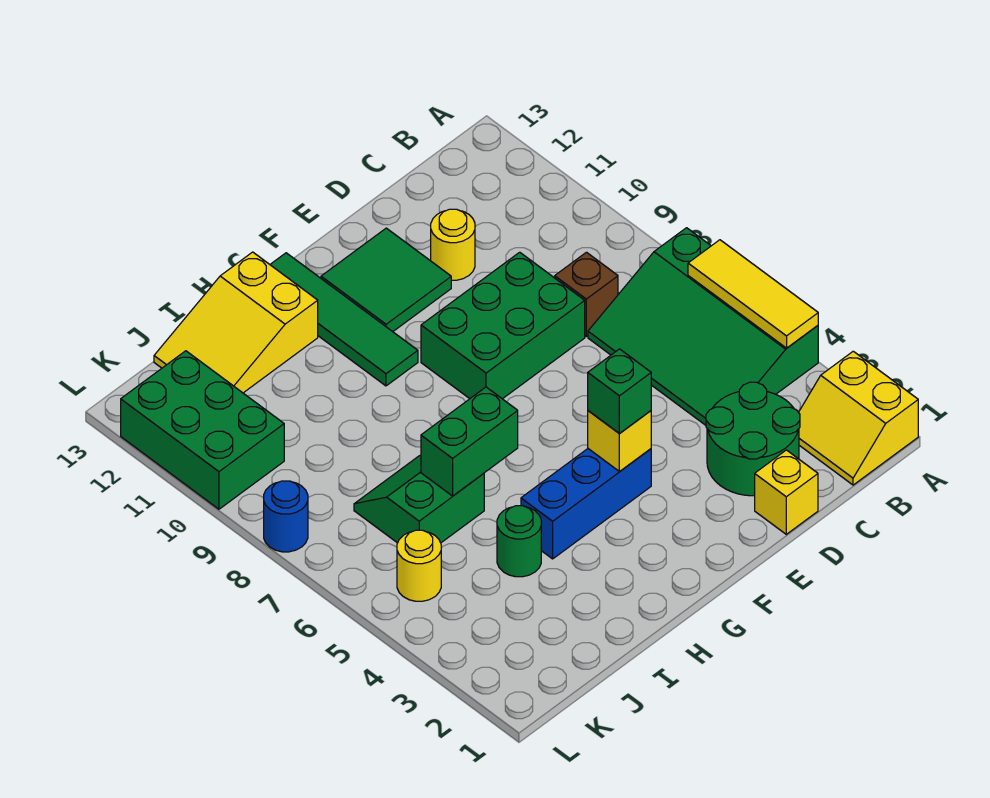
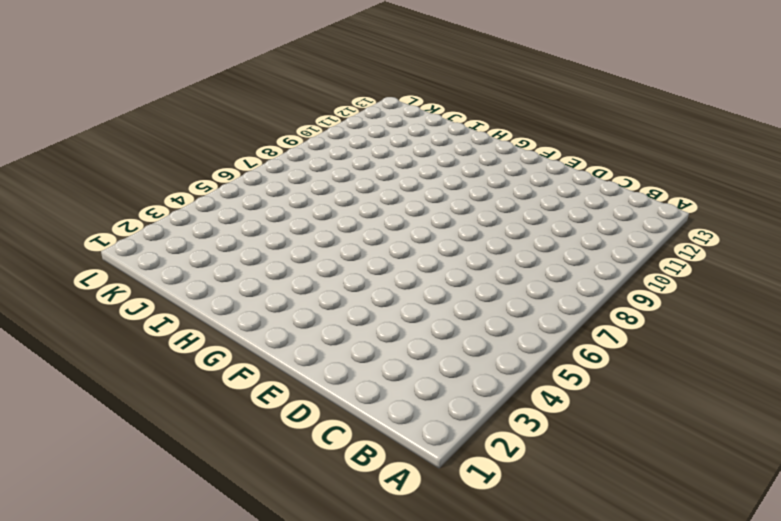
none -> yellow 2x2 slope [799,351,918,485]
none -> green 3x4 slope [588,228,818,425]
none -> green 2x2 round brick [706,382,800,496]

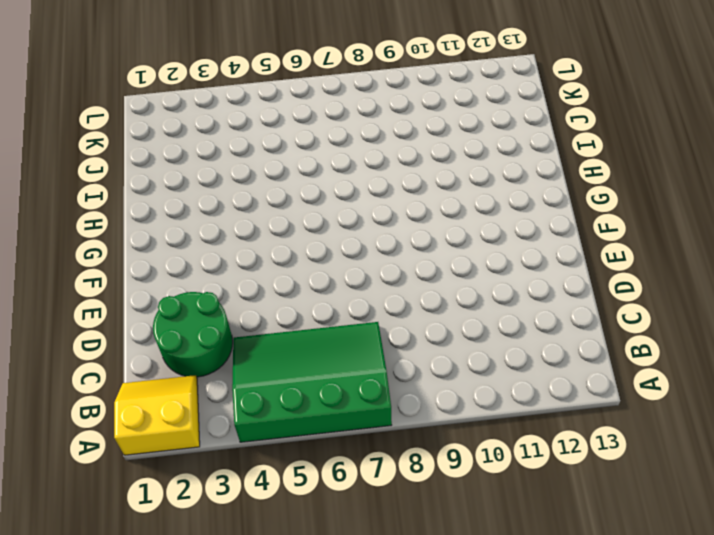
none -> brown 1x1 brick [555,252,618,337]
none -> yellow 1x1 brick [755,450,818,534]
none -> green 2x3 brick [421,252,585,399]

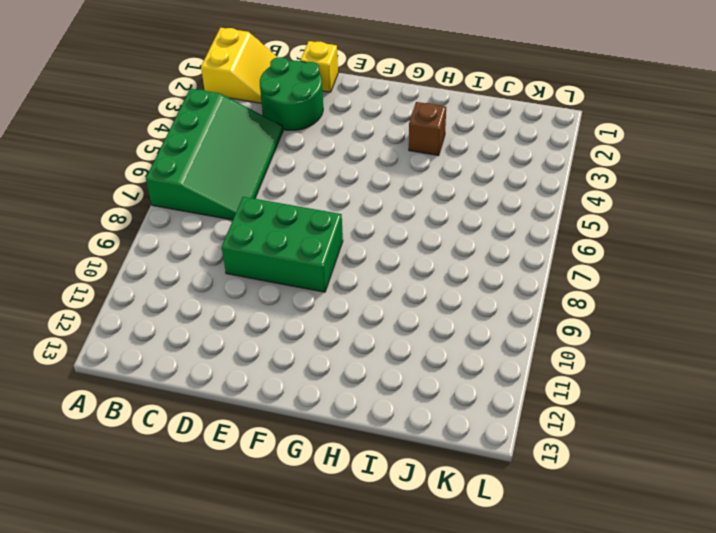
brown 1x1 brick [409,102,446,156] -> brown 1x1 brick moved to [555,252,618,337]
none -> yellow 1x1 round brick [431,209,475,280]
none -> green 2x2 tile [321,228,451,332]
none -> blue 1x3 brick [521,449,651,559]

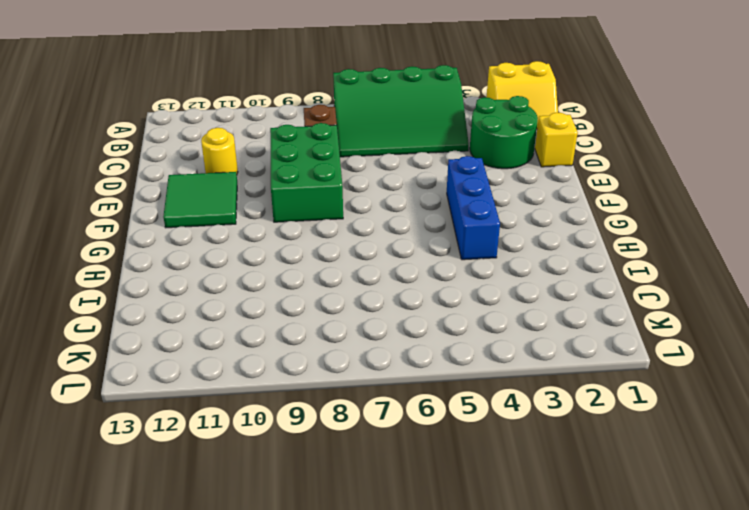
none -> green 1x4 tile [270,253,418,386]
none -> yellow 2x3 slope [154,252,318,393]
none -> green 1x1 round brick [497,506,541,577]

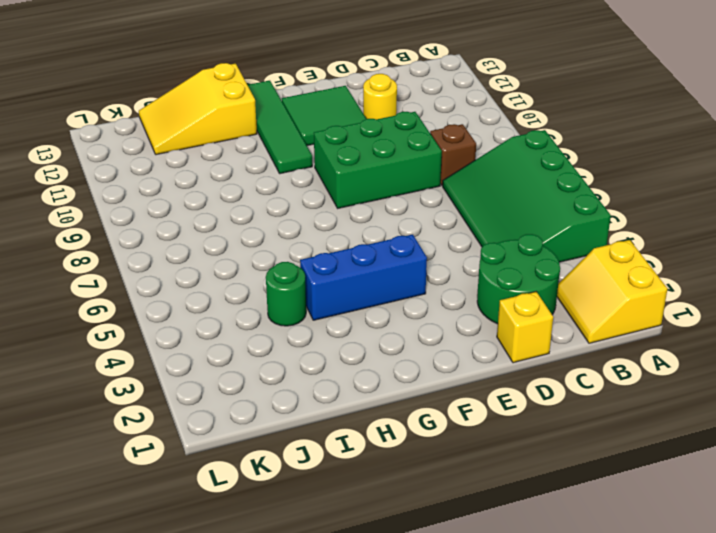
none -> green 2x2 slope [354,455,484,543]
none -> yellow 1x1 round brick [397,530,441,601]
none -> green 2x3 brick [121,351,284,509]

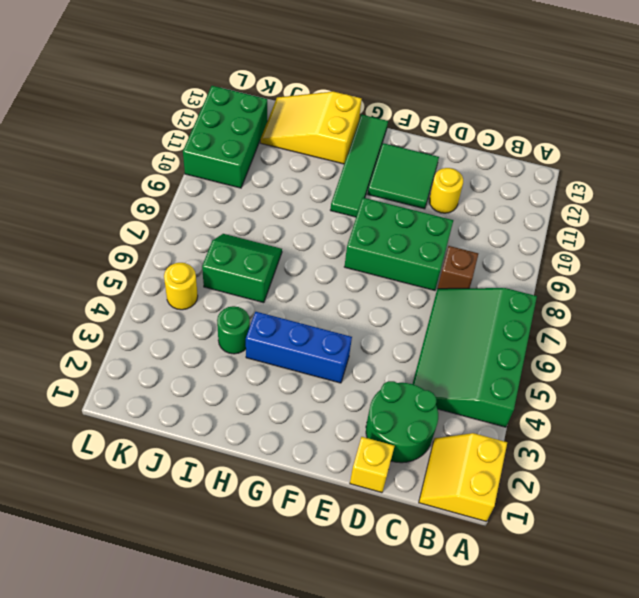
none -> blue 1x1 round brick [264,481,308,552]
none -> yellow 1x3 tile [688,240,818,348]
none -> yellow 1x1 brick [588,411,651,471]

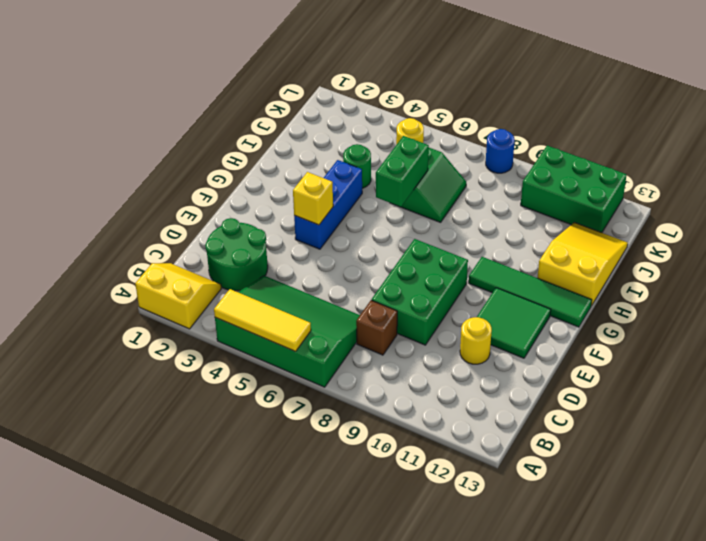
none -> yellow 1x1 brick [755,450,818,534]
none -> green 1x1 brick [588,349,651,434]

